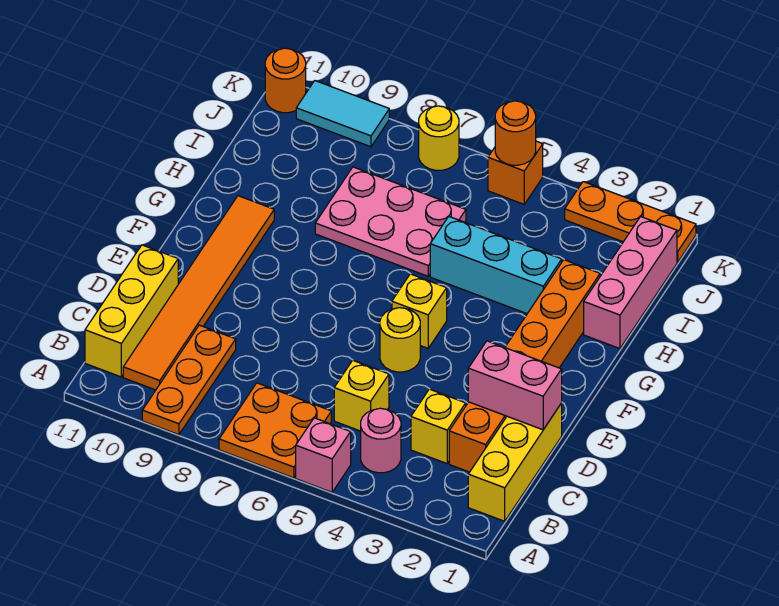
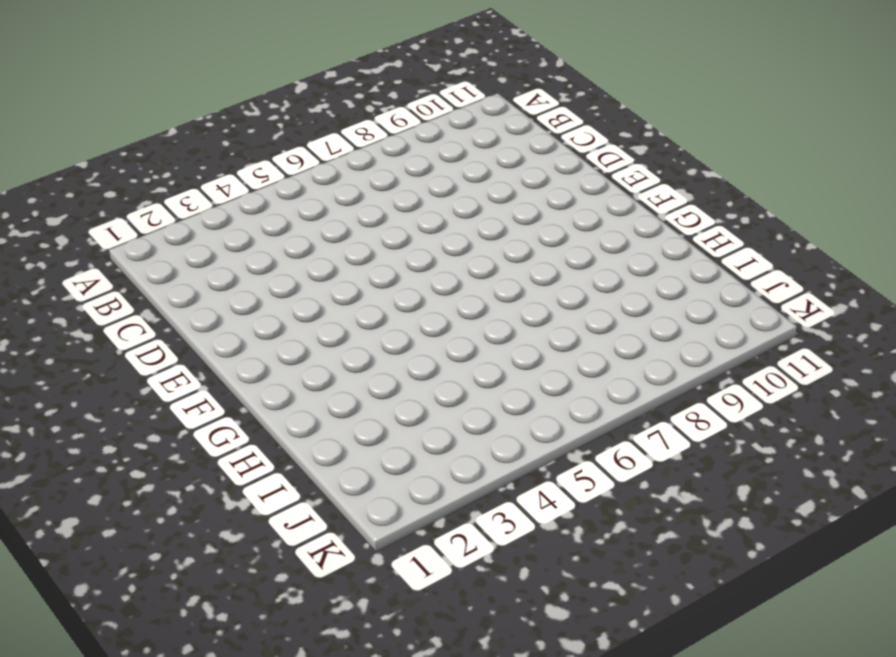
none -> pink 1x1 brick [296,418,351,492]
none -> orange 2x2 plate [219,383,331,478]
none -> orange 1x3 plate [142,325,236,435]

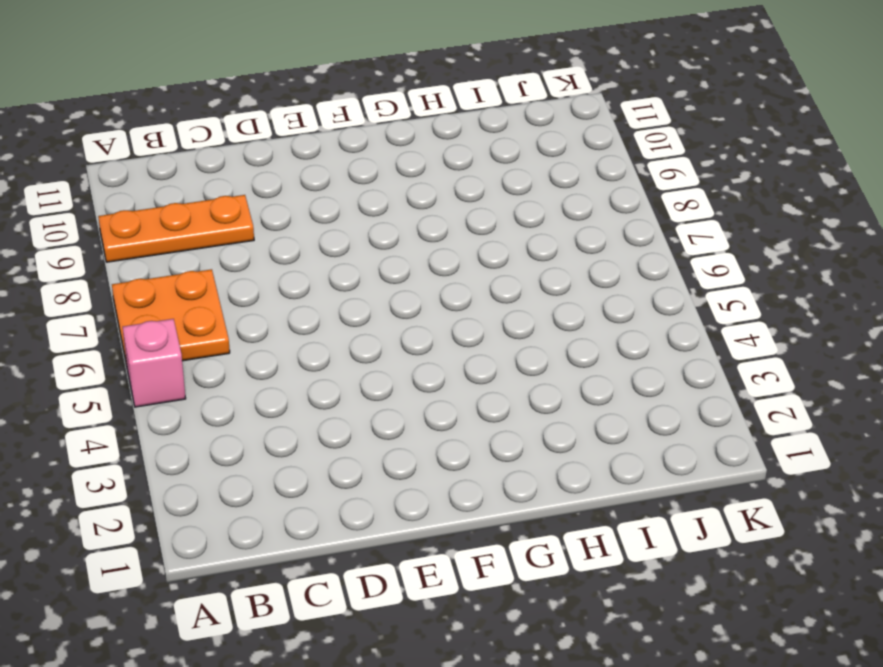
none -> yellow 1x3 brick [468,403,562,521]
none -> pink 1x1 round brick [361,408,401,473]
none -> orange 1x6 tile [123,196,274,390]

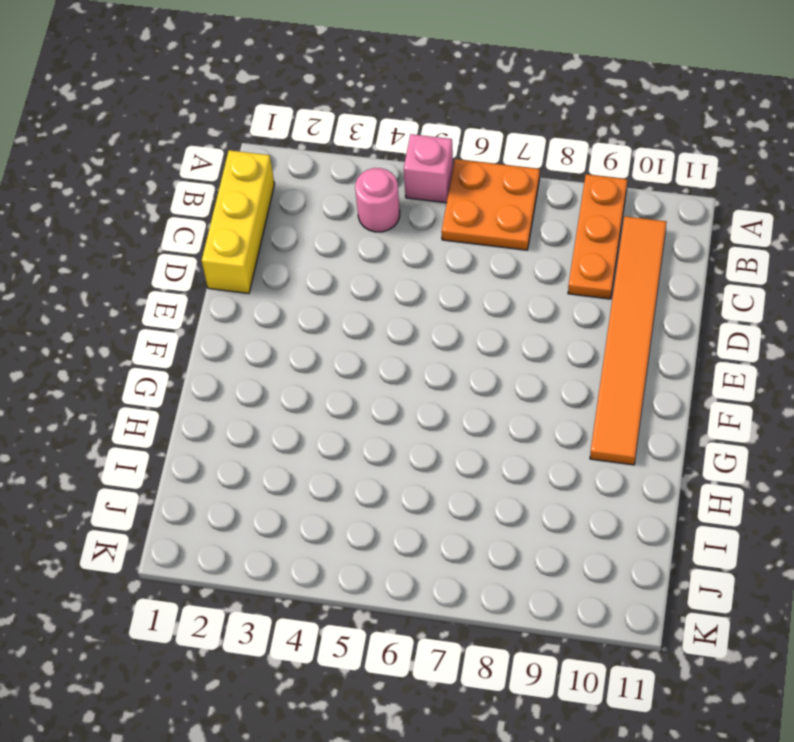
none -> yellow 1x3 brick [85,245,178,377]
none -> orange 1x6 brick [449,260,600,472]
none -> yellow 1x1 brick [411,389,466,464]

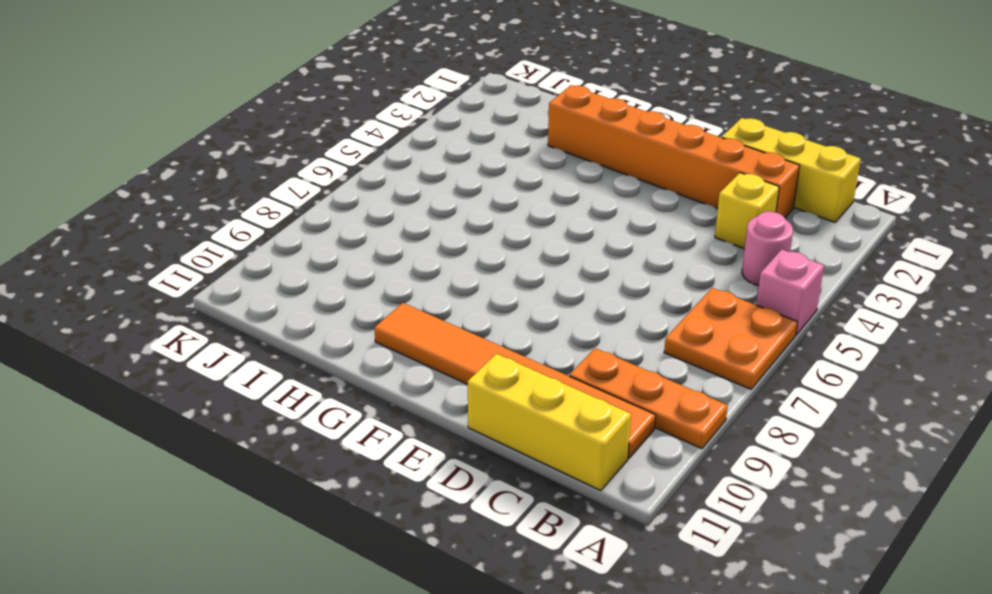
none -> yellow 1x1 brick [334,360,389,431]
none -> yellow 1x1 round brick [380,308,420,372]
none -> yellow 1x1 brick [392,274,447,348]

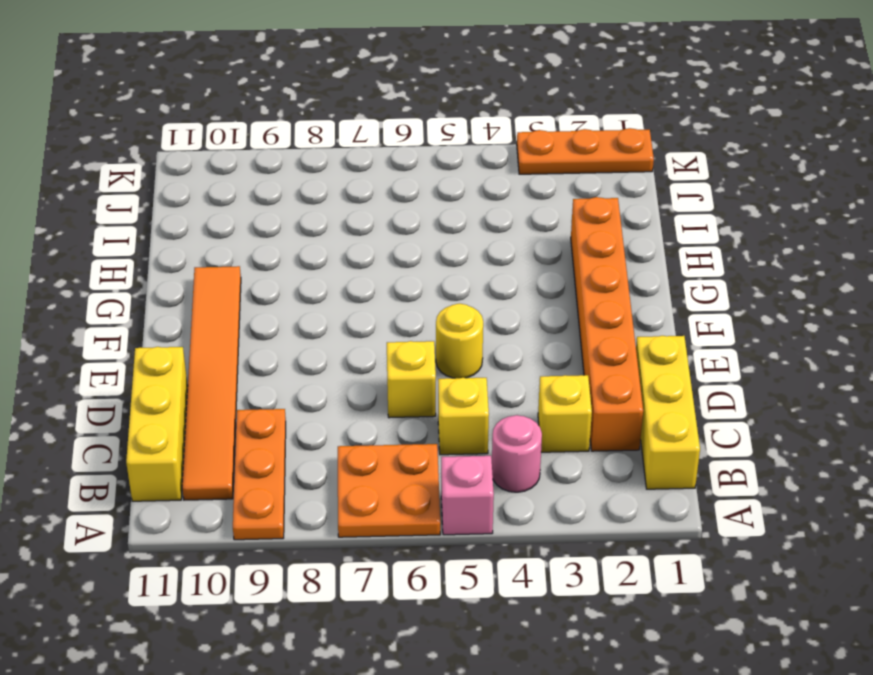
yellow 1x1 brick [387,341,436,418] -> yellow 1x1 brick moved to [392,274,447,348]
none -> pink 1x3 brick [584,216,677,349]
none -> cyan 1x3 brick [430,216,562,314]
none -> pink 2x3 plate [315,167,466,276]

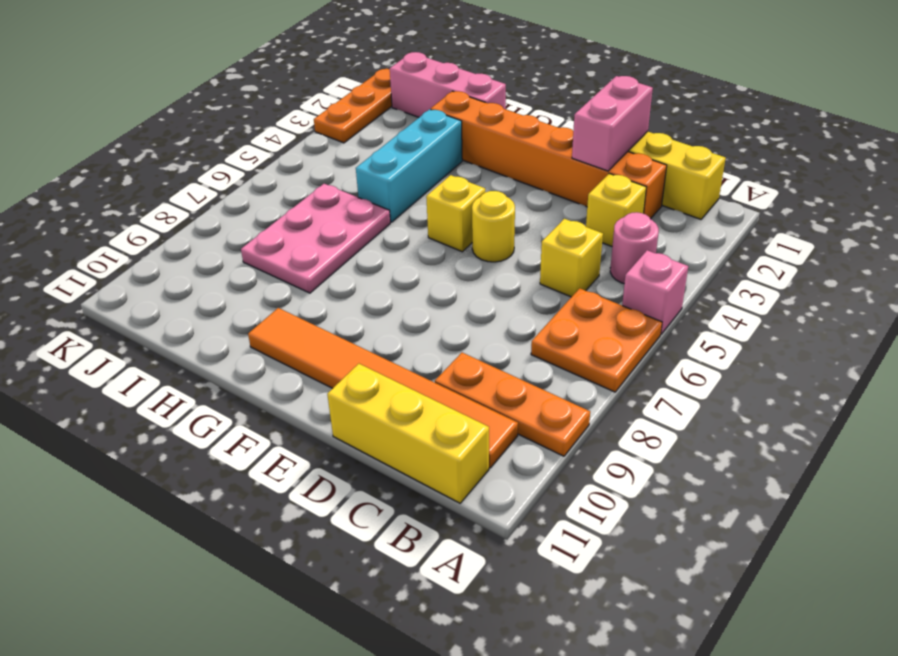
none -> orange 1x1 brick [488,141,543,204]
none -> yellow 1x1 round brick [419,106,459,170]
none -> cyan 1x2 tile [296,81,389,147]

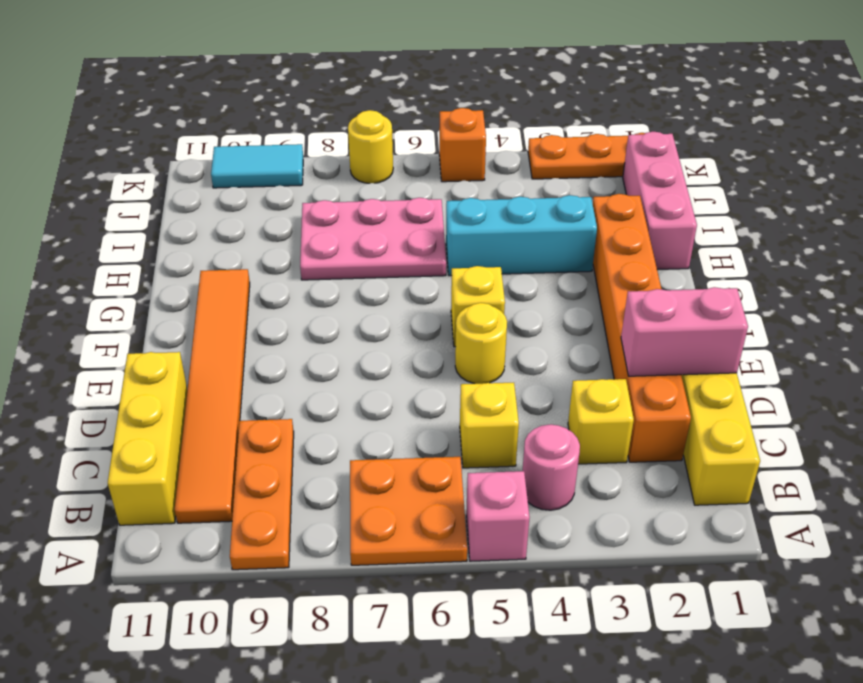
none -> orange 1x1 round brick [265,48,306,113]
none -> orange 1x1 round brick [495,101,536,165]

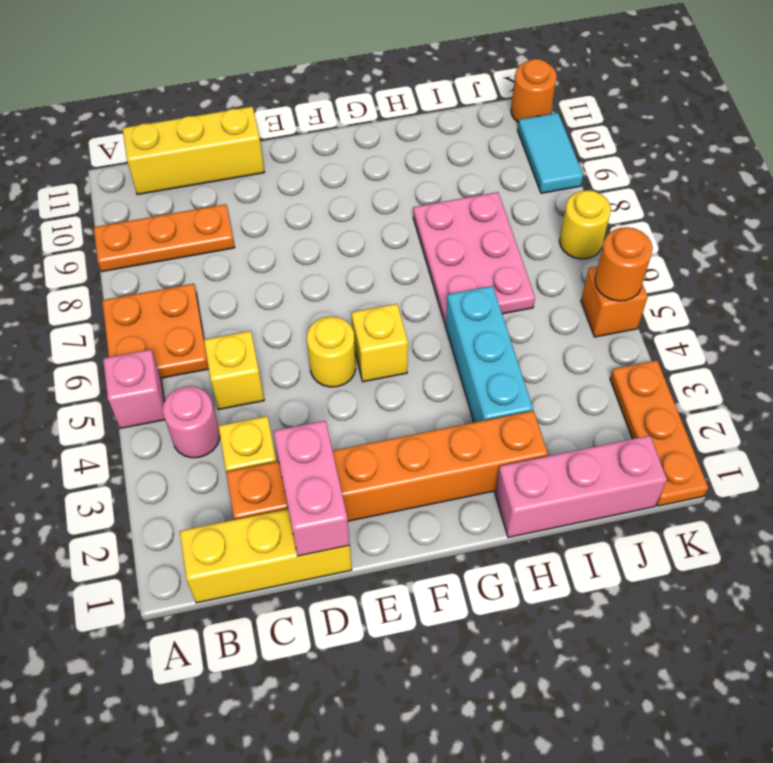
none -> orange 1x6 tile [123,196,274,390]

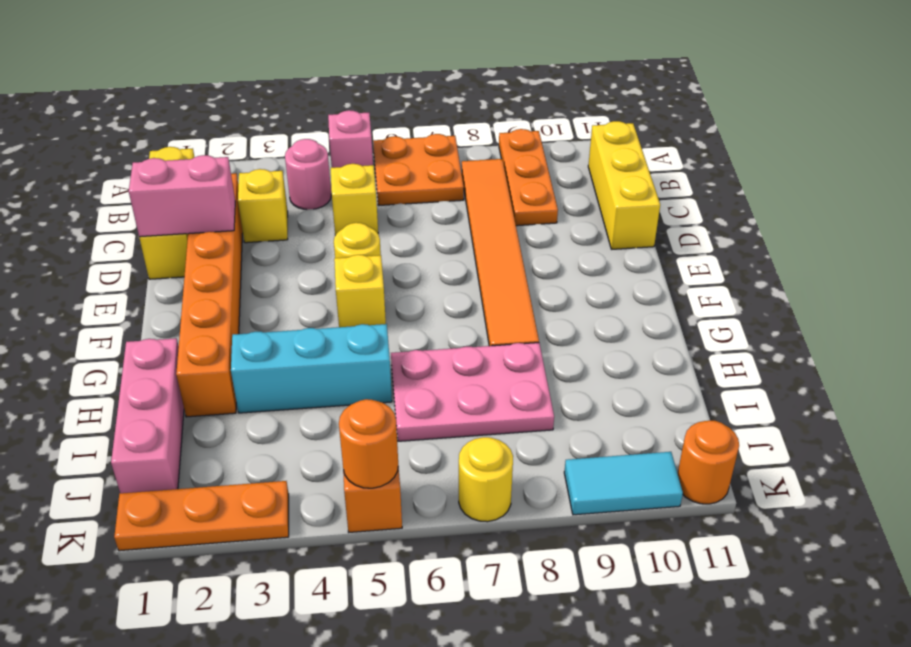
orange 1x6 tile [462,159,539,346] -> orange 1x6 tile moved to [123,196,274,390]

